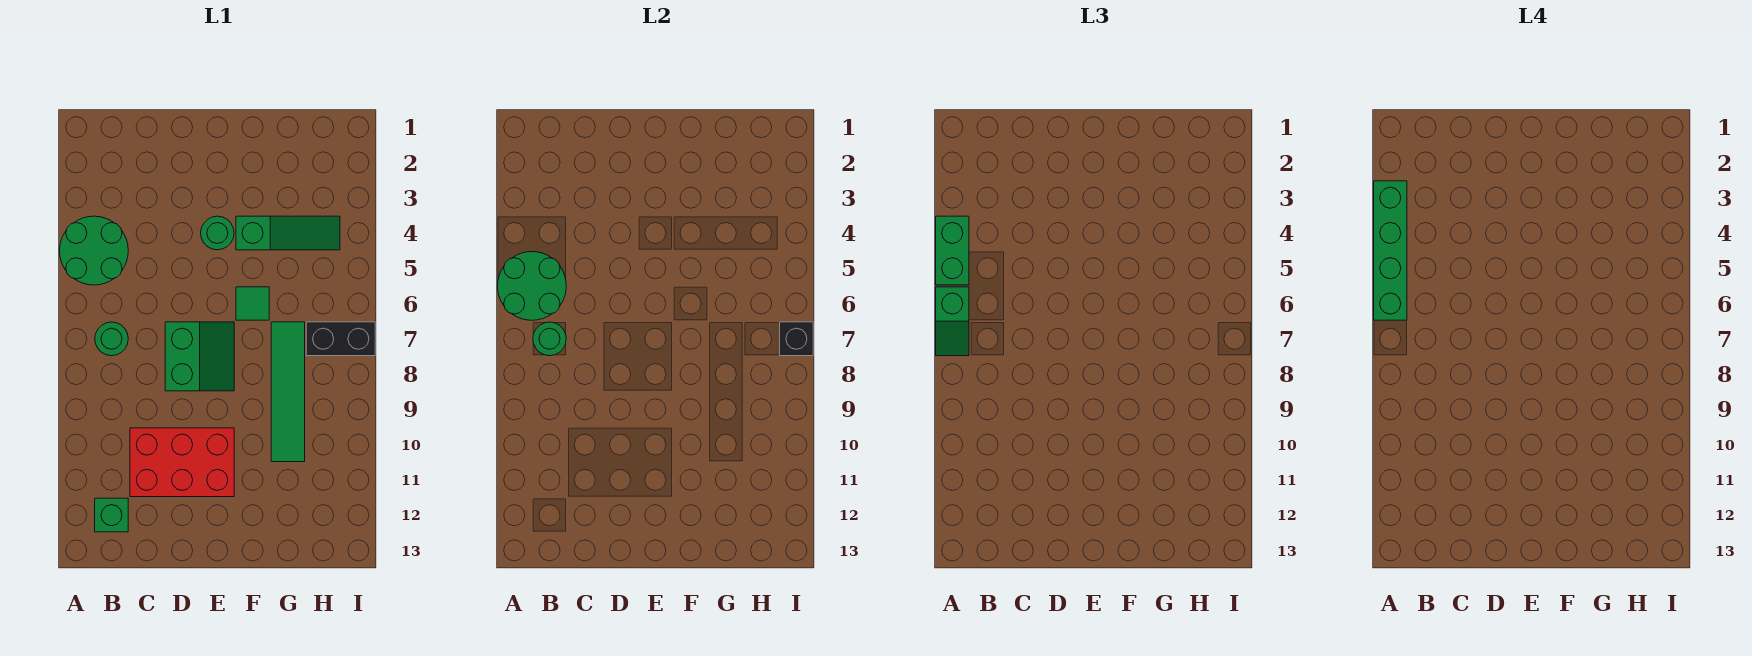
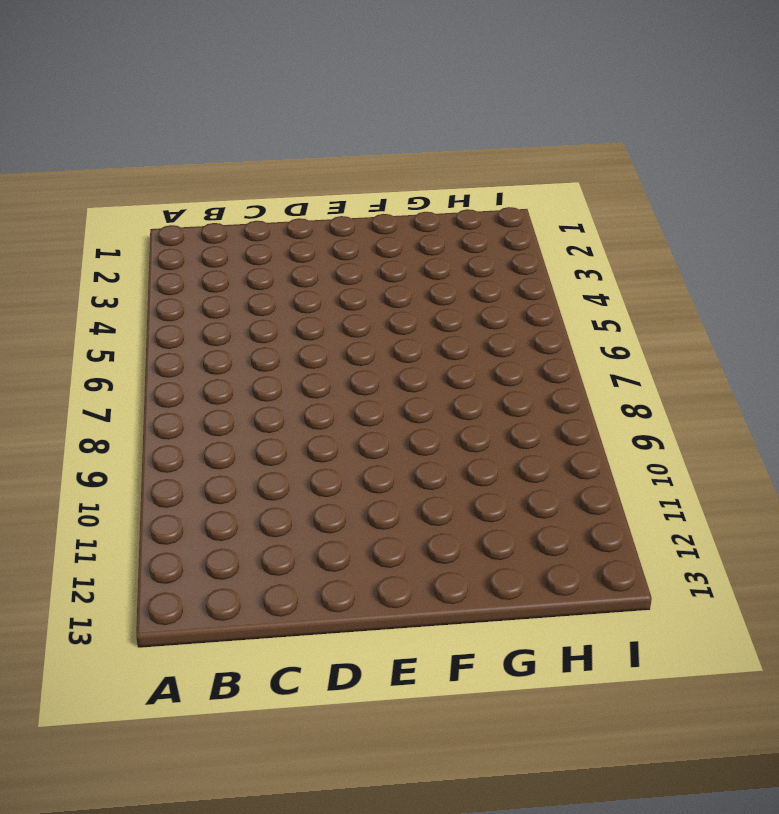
none -> green 2x2 round brick [60,216,128,285]
none -> green 1x1 round brick [95,322,128,356]
none -> green 1x1 brick [95,498,128,532]

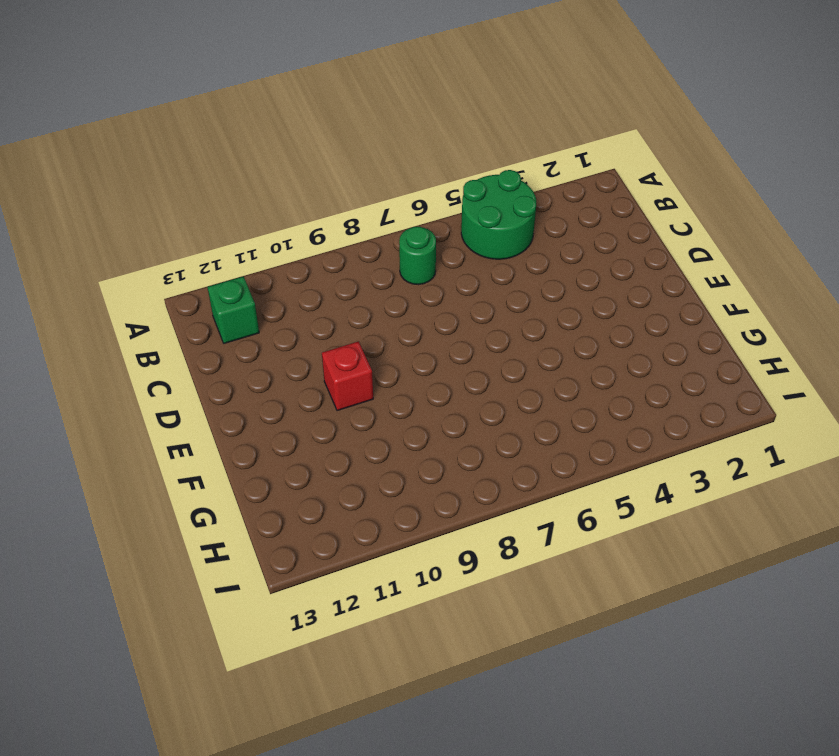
red 1x1 brick [322,341,373,411] -> red 2x3 brick [130,428,234,497]
none -> green 2x2 slope [165,322,234,391]
none -> green 1x1 round brick [201,216,234,250]
none -> green 1x3 slope [236,216,340,250]

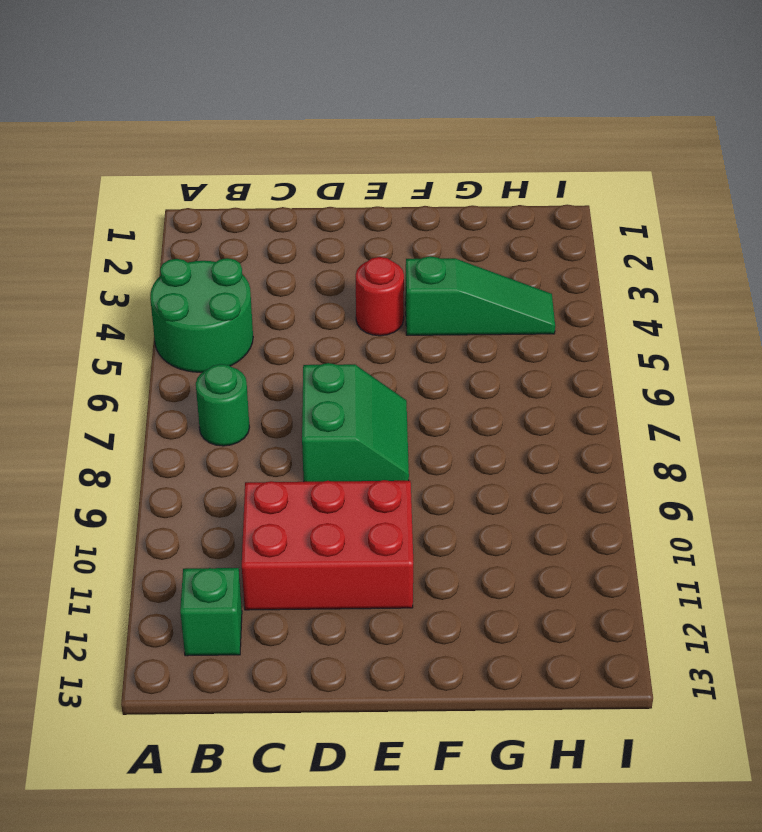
red 1x1 round brick [356,257,404,336] -> green 1x1 round brick [201,216,234,250]
none -> green 1x1 tile [236,287,269,320]
none -> green 1x4 tile [271,322,305,462]
none -> black 1x2 brick [306,322,375,356]

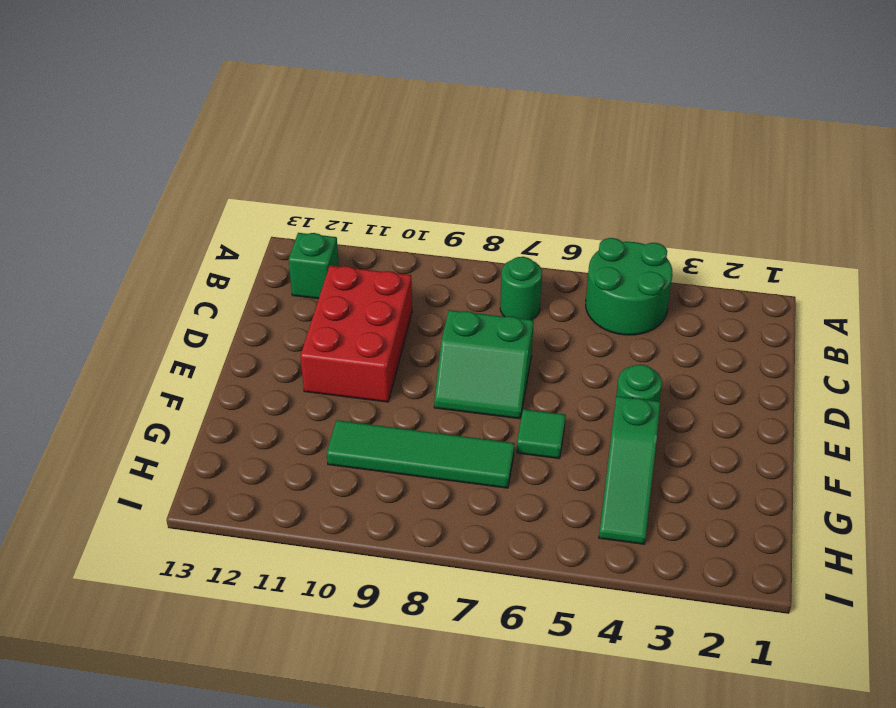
none -> black 1x2 brick [306,322,375,356]
none -> green 2x2 round brick [498,252,566,320]
none -> green 1x1 round brick [533,322,566,356]

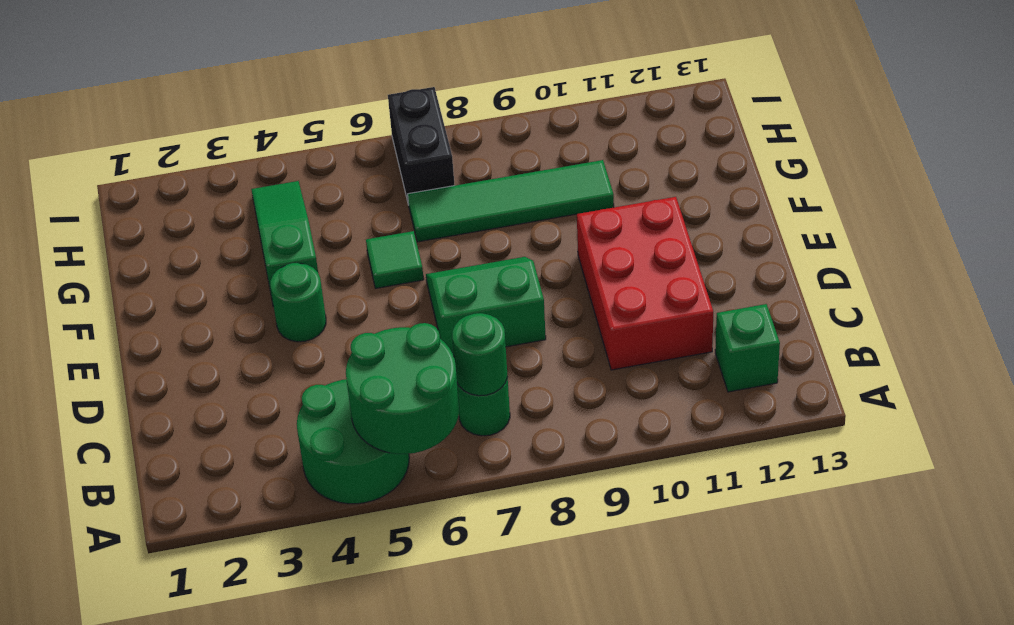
none -> black 1x1 brick [780,322,813,356]
none -> green 1x2 brick [936,216,969,285]
none -> green 1x2 slope [936,287,969,356]

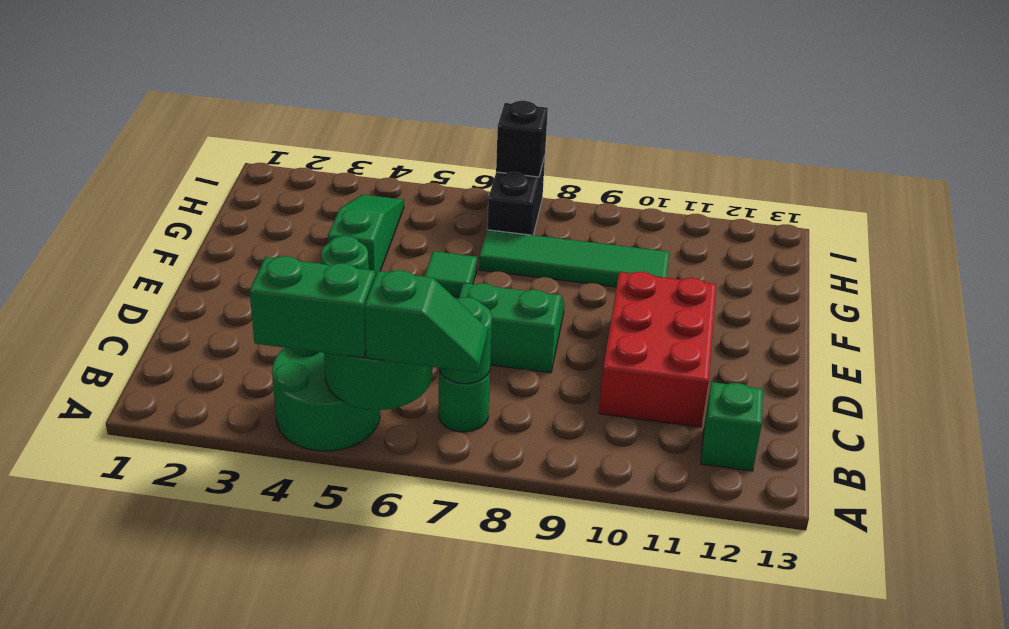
none -> green 1x4 brick [1374,181,1407,320]

